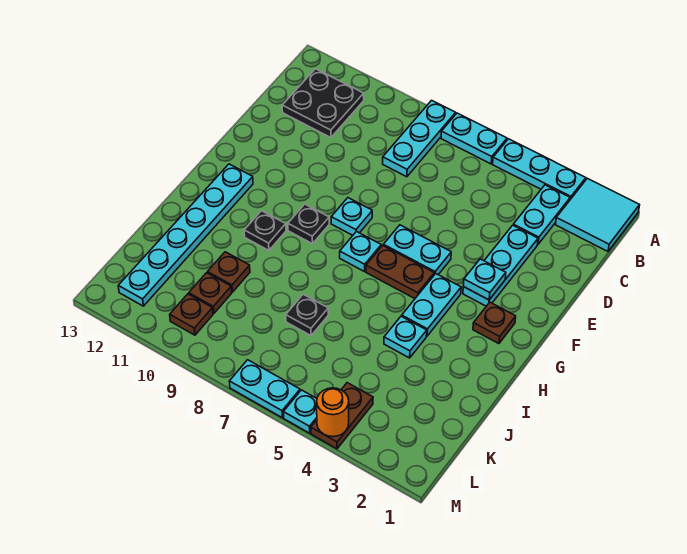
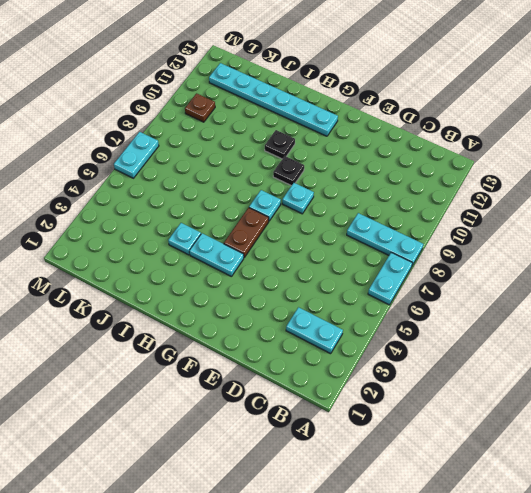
none -> cyan 2x2 tile [556,178,640,251]
none -> cyan 1x3 plate [493,139,586,199]
none -> black 2x2 plate [282,69,364,138]

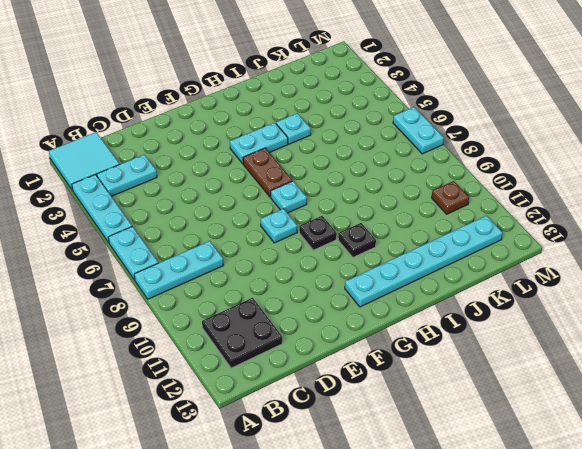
none -> cyan 1x3 plate [463,225,538,306]
none -> cyan 1x2 plate [383,225,451,275]
none -> brown 1x1 plate [473,302,516,344]

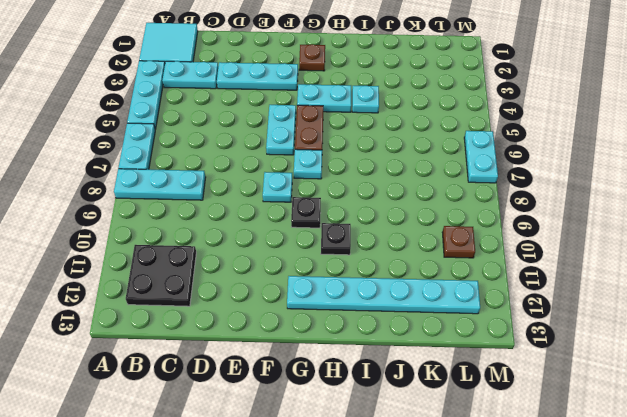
none -> black 1x1 plate [286,294,328,336]
none -> brown 1x1 plate [208,252,250,292]
none -> brown 1x1 plate [189,273,232,314]

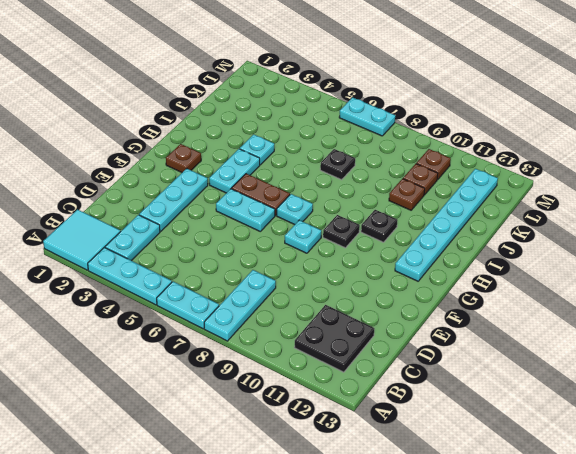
none -> brown 1x2 plate [311,383,373,449]
none -> cyan 1x1 plate [283,390,317,433]
none -> cyan 1x1 plate [463,259,506,300]

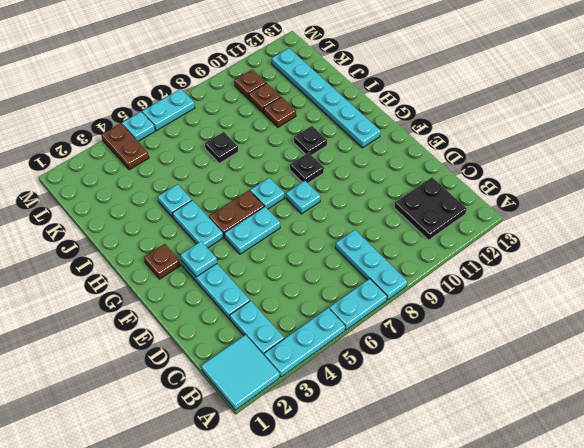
none -> orange 1x1 round brick [317,388,349,437]

